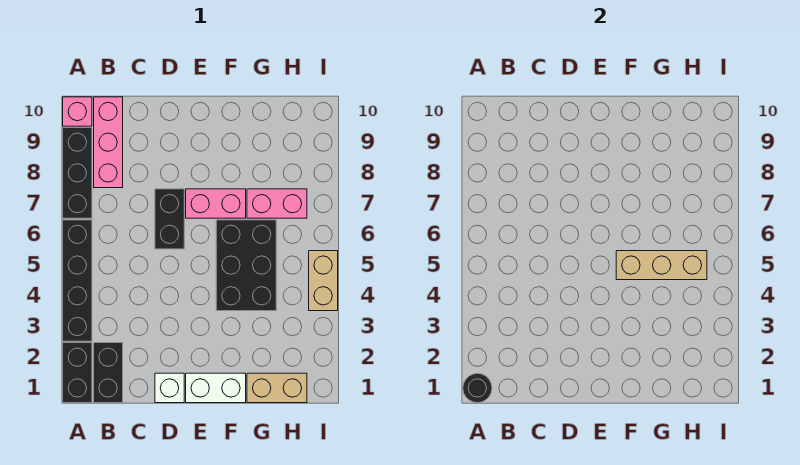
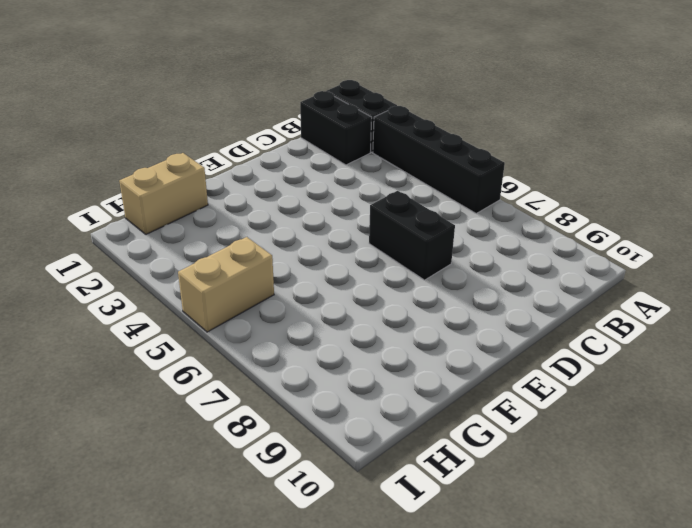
tan 1x2 brick [178,237,274,332] -> tan 1x2 brick turned to [309,251,338,311]
none -> black 1x3 brick [63,128,92,218]
none -> pink 1x1 brick [63,97,92,126]
none -> pink 1x3 brick [94,97,123,188]

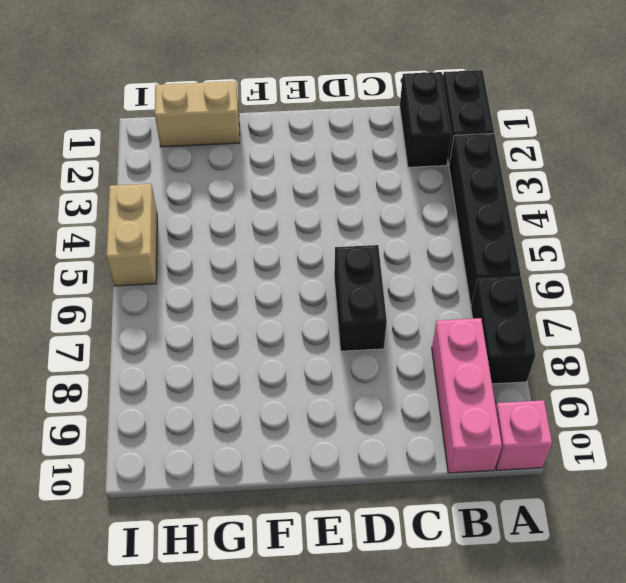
black 1x2 brick [471,276,536,384] -> black 1x3 brick [63,128,92,218]
none -> white 1x1 brick [155,373,184,403]
none -> white 1x2 brick [186,373,246,403]
none -> pink 1x2 brick [186,189,246,218]

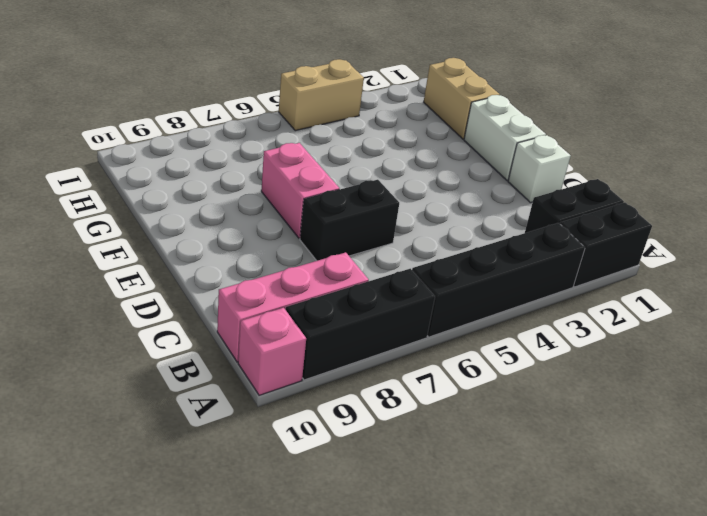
none -> black 2x3 brick [216,220,276,311]
none -> pink 1x2 brick [247,189,307,218]
none -> black 1x1 round brick [463,373,492,403]

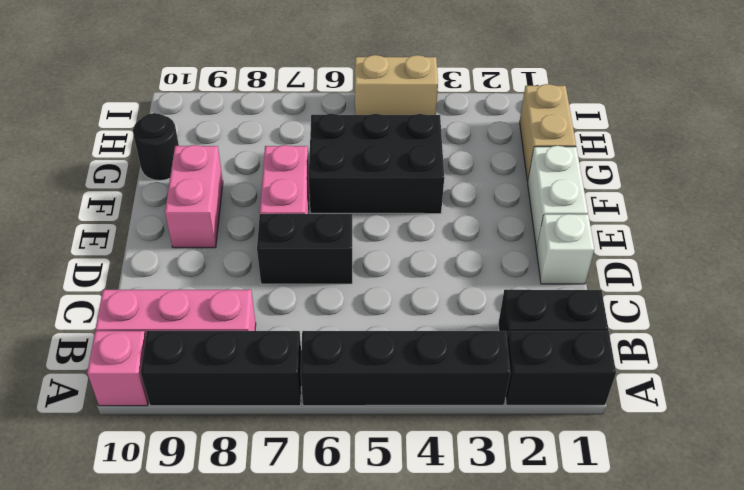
pink 1x2 brick [165,145,223,248] -> pink 1x2 brick moved to [247,189,307,218]
black 1x1 round brick [133,113,179,180] -> black 1x1 round brick moved to [463,373,492,403]
none -> tan 1x3 brick [616,251,707,280]

